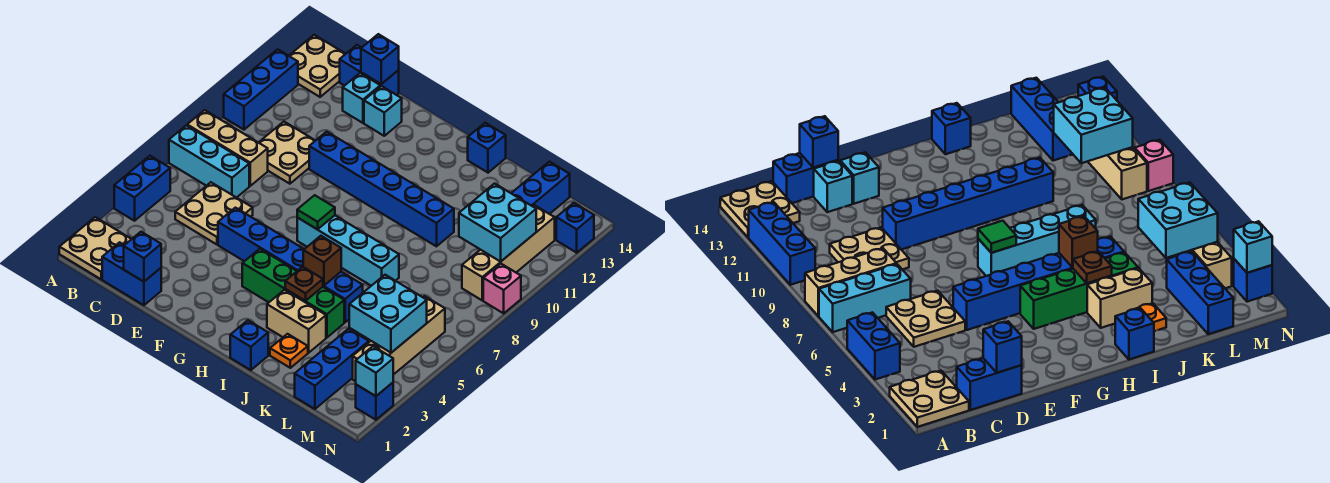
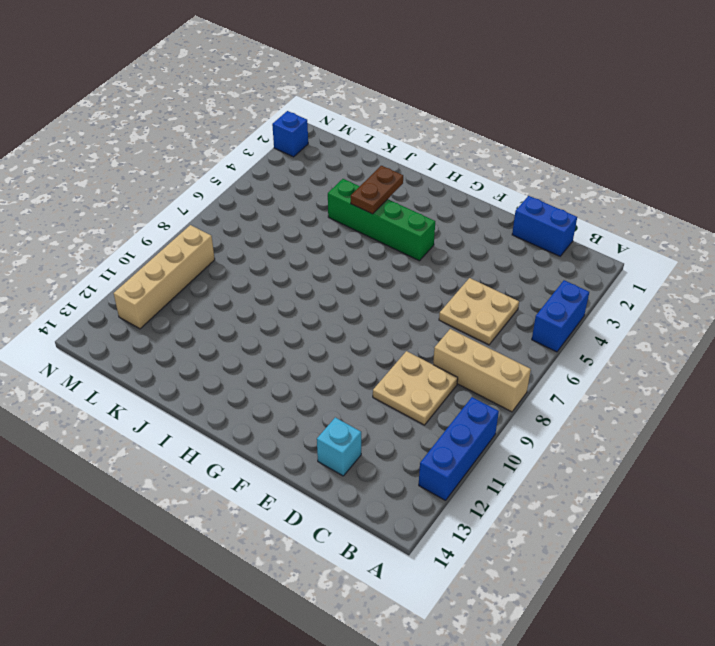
brown 1x2 plate [351,166,403,214] -> brown 1x1 plate [285,267,323,301]
none -> tan 2x2 plate [59,217,131,279]
none -> cyan 1x3 brick [169,125,249,198]
none -> tan 2x2 plate [289,35,345,97]
none -> blue 1x2 brick [340,45,399,95]

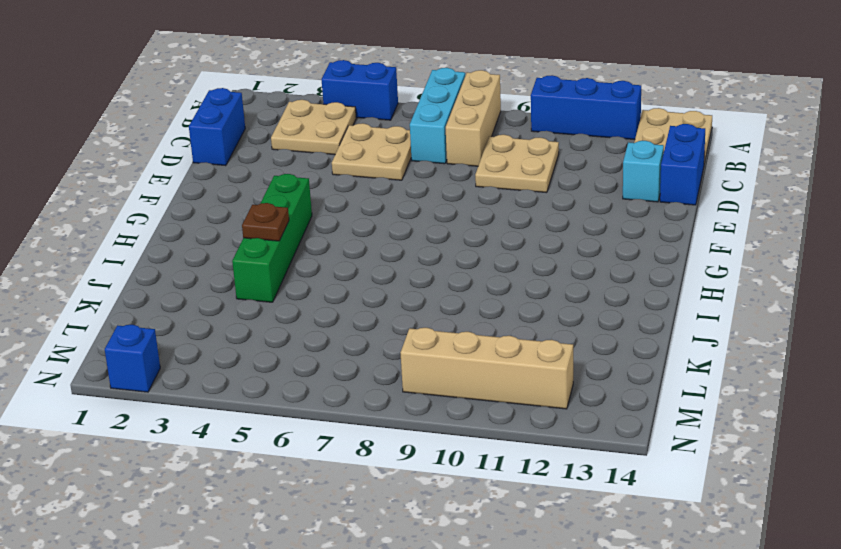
tan 2x2 plate [271,100,356,155] -> tan 2x2 plate moved to [59,217,131,279]
none -> blue 1x6 brick [218,208,363,322]
none -> blue 1x6 brick [309,132,454,246]
none -> cyan 1x1 brick [364,86,402,136]
none -> cyan 1x4 brick [297,215,399,286]

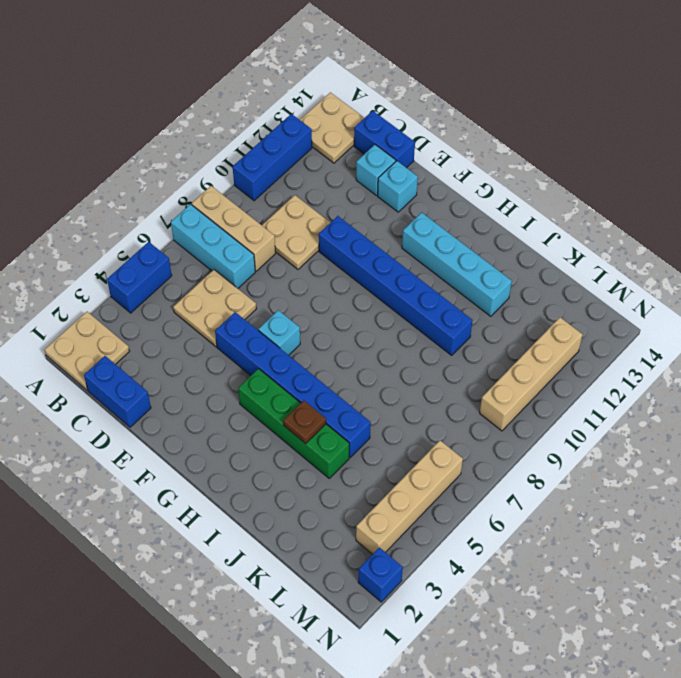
cyan 1x1 brick [258,310,300,355] -> cyan 1x1 brick moved to [356,346,393,396]
cyan 1x4 brick [402,212,512,316] -> cyan 1x4 brick moved to [297,215,399,286]
none -> blue 1x1 brick [230,320,268,370]
none -> tan 1x2 brick [267,290,326,353]
none -> blue 1x1 brick [468,123,506,173]
none -> orange 1x1 plate [270,334,308,368]

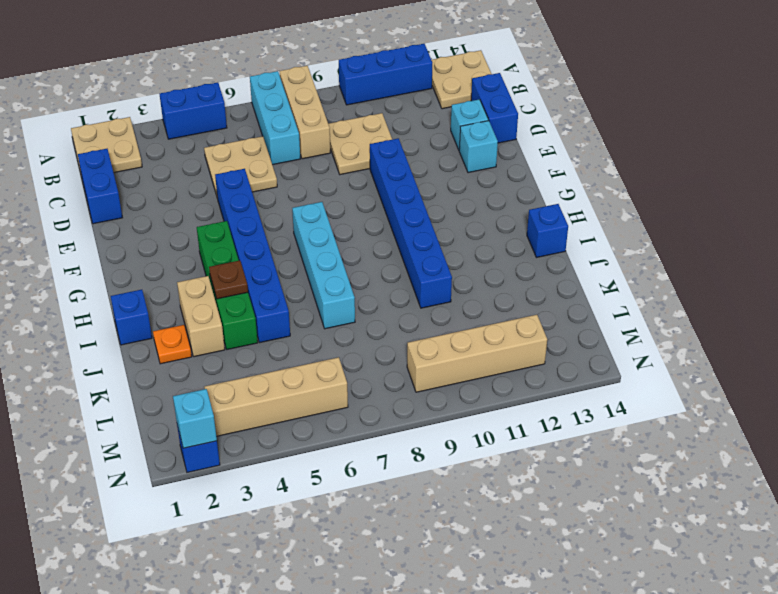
none -> blue 1x3 brick [295,329,369,409]
none -> blue 1x3 brick [511,162,570,214]
none -> pink 1x1 brick [483,264,521,313]
none -> blue 1x1 brick [556,203,594,253]

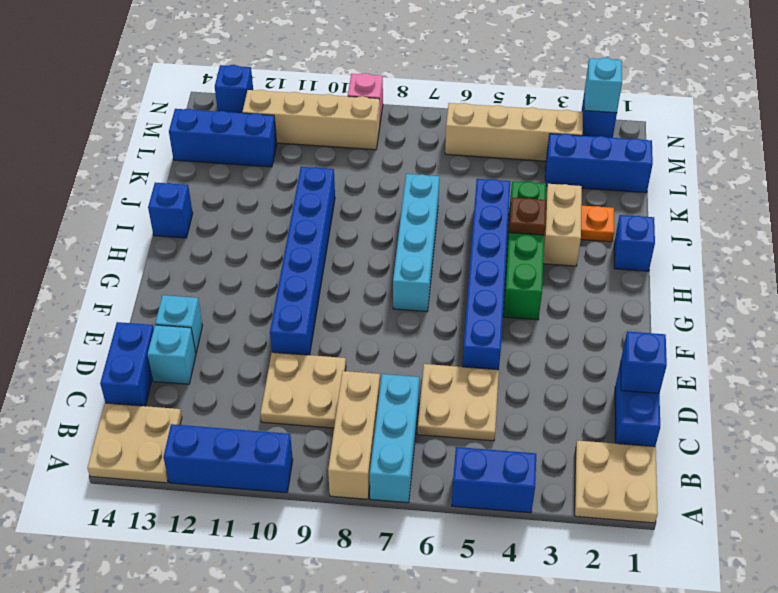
none -> blue 1x1 brick [361,34,399,84]
none -> green 1x1 tile [297,195,335,229]
none -> brown 1x1 brick [303,236,341,286]
none -> cyan 2x2 brick [349,275,427,353]

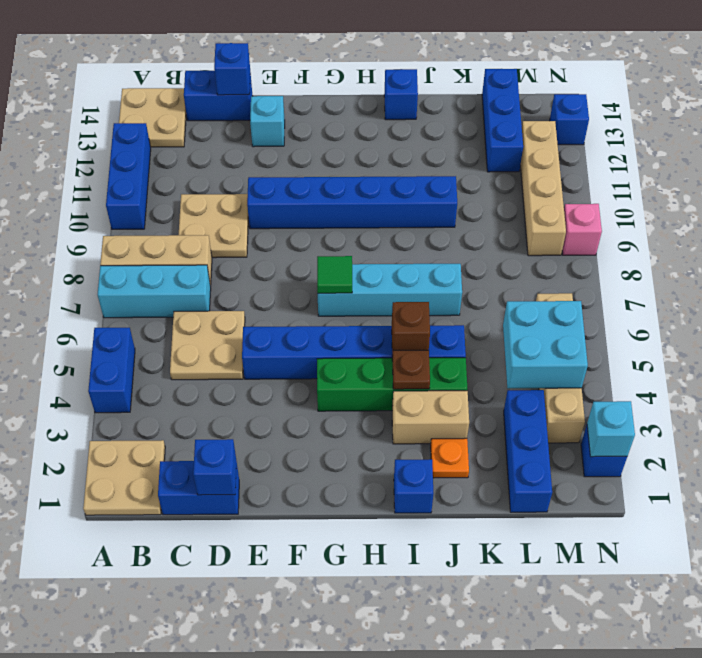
none -> cyan 1x1 brick [343,73,380,123]
none -> cyan 2x2 brick [459,184,536,262]

